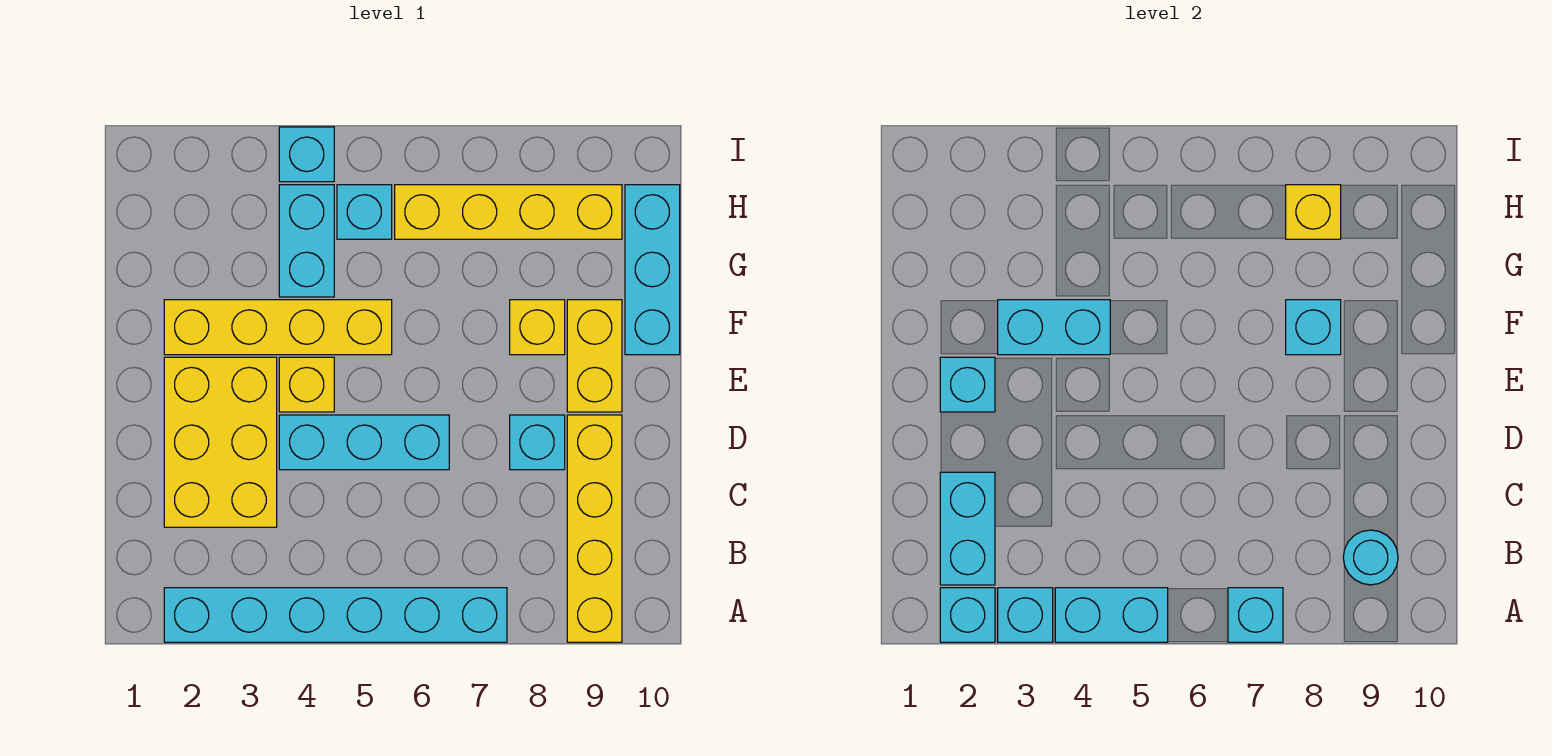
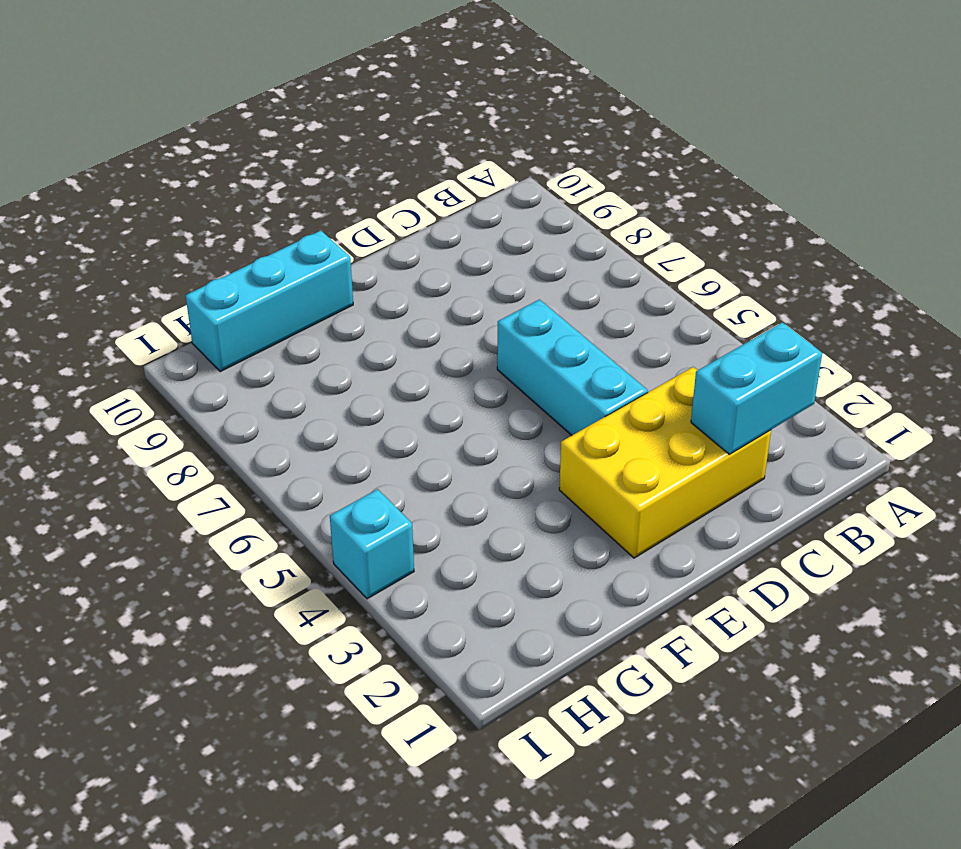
none -> cyan 1x6 brick [164,588,507,642]
none -> yellow 1x4 brick [567,415,622,642]
none -> cyan 1x1 brick [510,415,565,470]

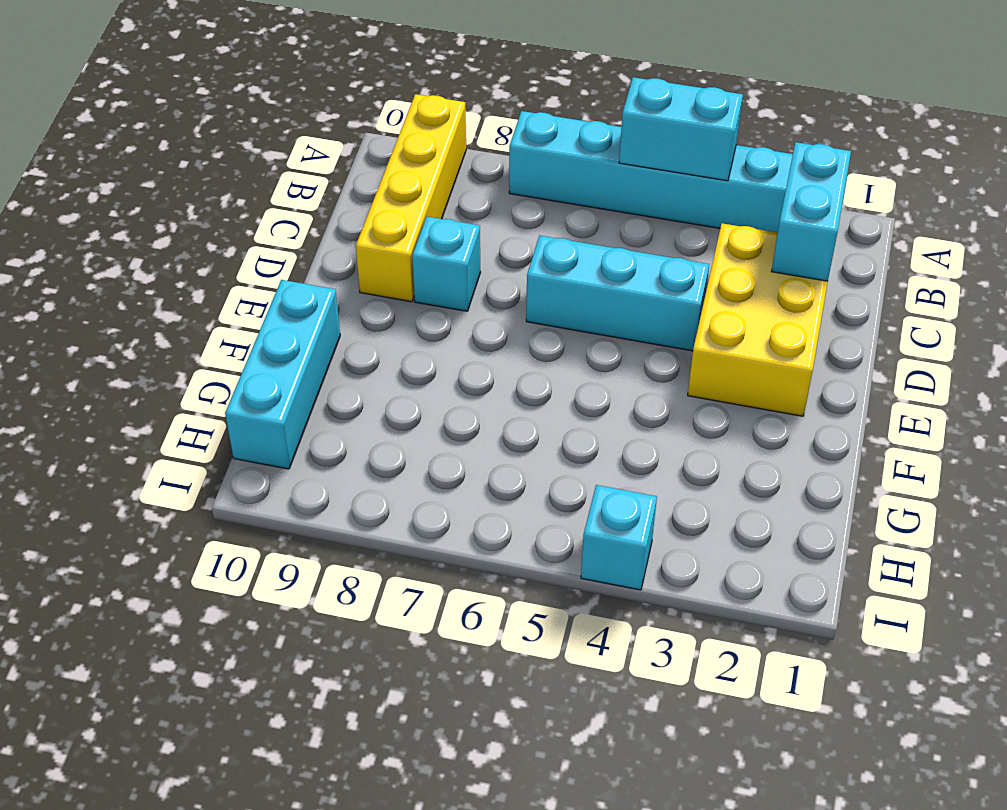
none -> yellow 1x1 brick [279,357,334,412]
none -> yellow 1x2 brick [567,300,622,412]
none -> yellow 1x4 brick [164,300,392,355]

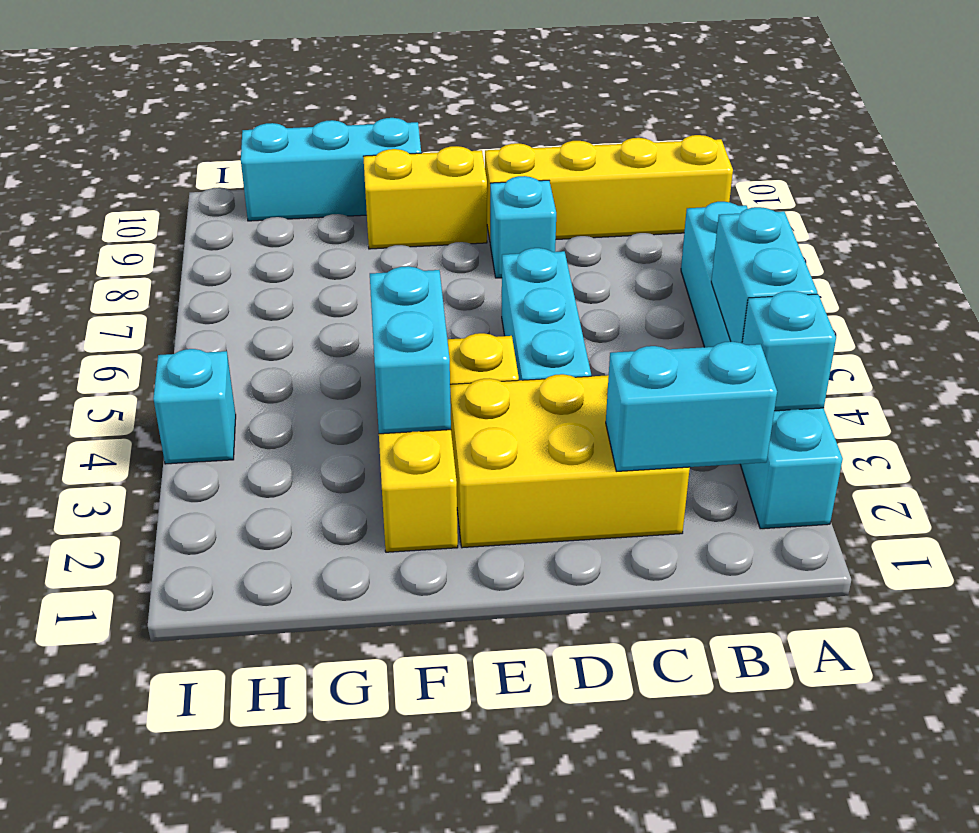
none -> yellow 1x1 brick [510,300,565,355]
none -> cyan 1x2 brick [279,185,334,297]
none -> cyan 1x1 brick [337,185,392,239]

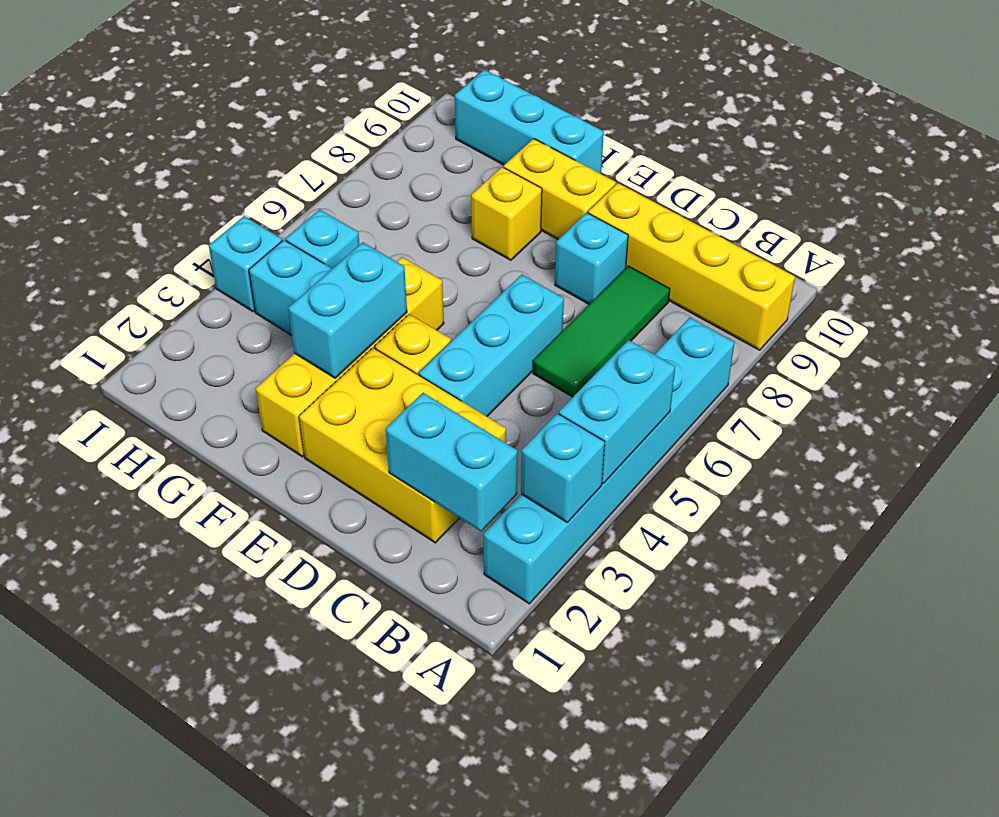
green 1x3 tile [533,266,670,397] -> none
none -> yellow 1x4 brick [395,185,622,239]
none -> cyan 1x1 brick [940,588,995,642]
none -> cyan 1x1 brick [1228,588,1283,642]

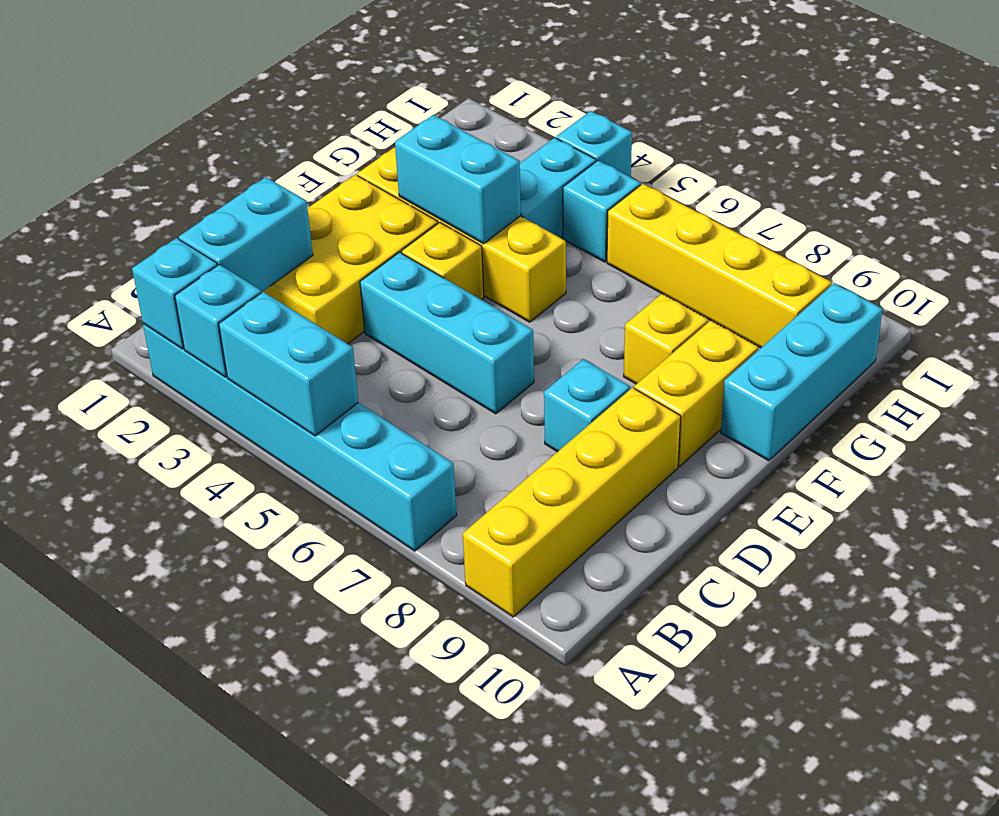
none -> cyan 1x1 brick [1228,588,1283,642]
none -> cyan 1x1 round brick [1343,530,1398,585]
none -> cyan 1x1 brick [940,357,995,412]

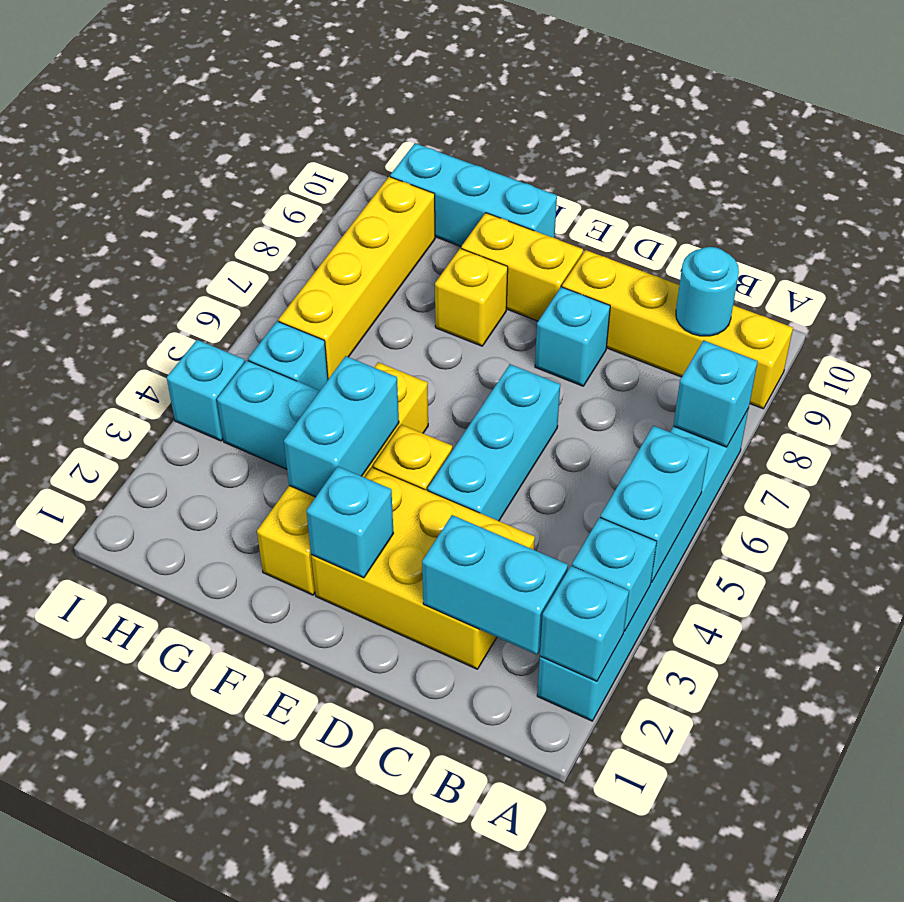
none -> cyan 1x1 brick [1286,300,1341,355]
none -> yellow 1x1 brick [1286,185,1341,239]

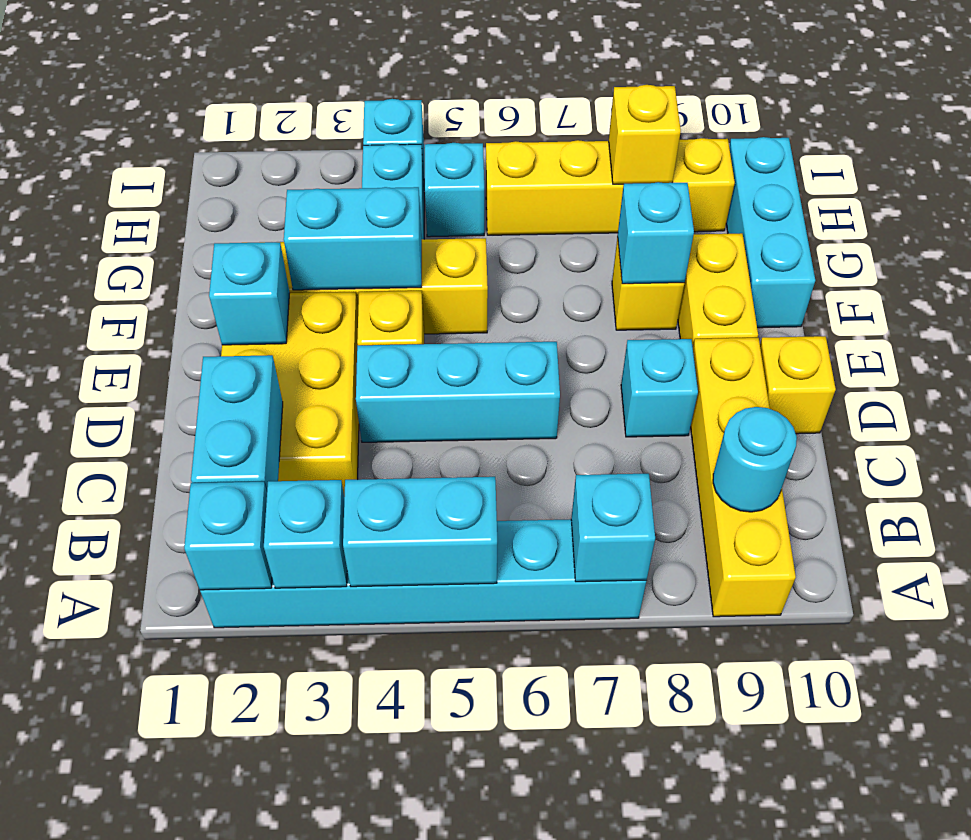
yellow 1x1 brick [760,336,836,434] -> none

